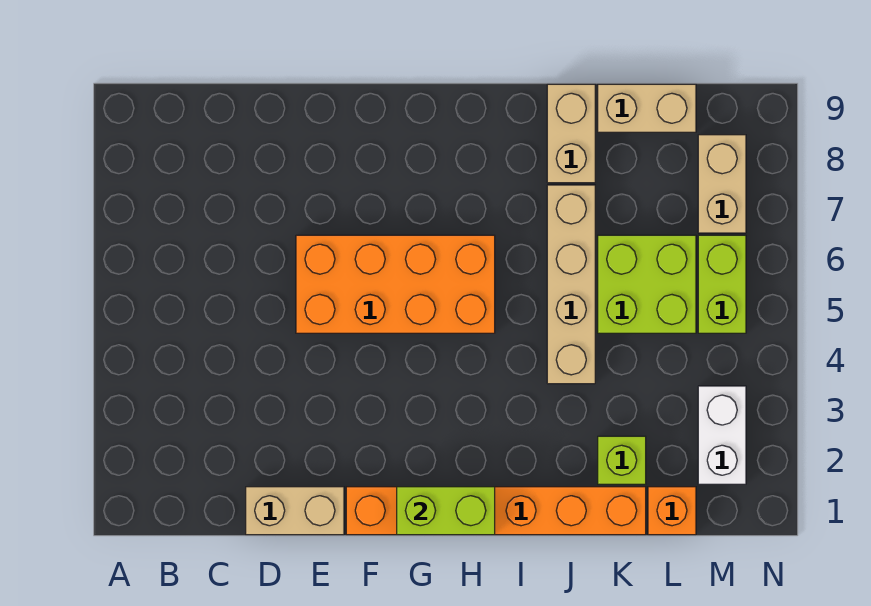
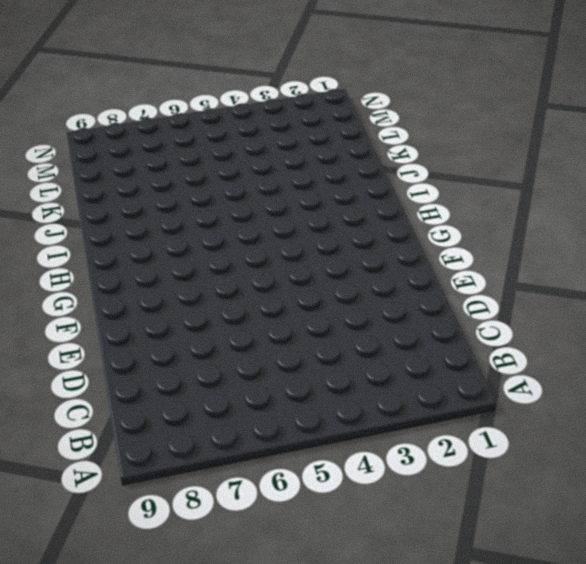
none -> tan 1x2 brick [246,487,344,535]
none -> orange 2x4 brick [296,235,495,333]
none -> orange 1x6 brick [346,487,646,535]

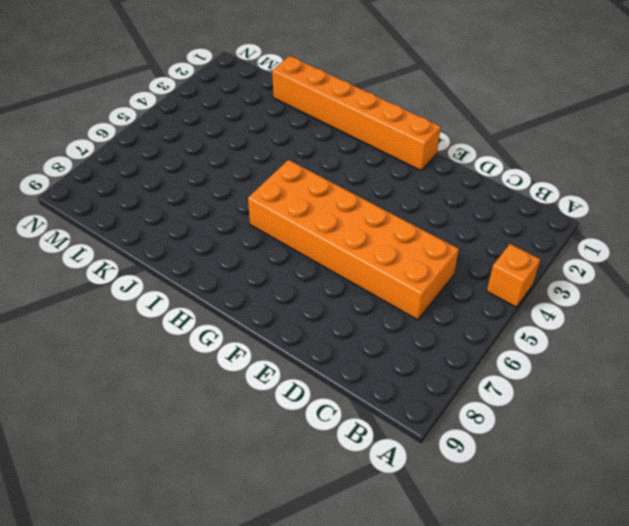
orange 1x1 brick [487,244,540,307] -> orange 1x1 brick moved to [648,487,696,535]
orange 2x6 brick [248,160,459,320] -> orange 2x4 brick [296,235,495,333]
none -> tan 1x2 brick [246,487,344,535]
none -> tan 1x4 brick [547,185,595,384]
none -> tan 1x2 brick [547,84,595,183]

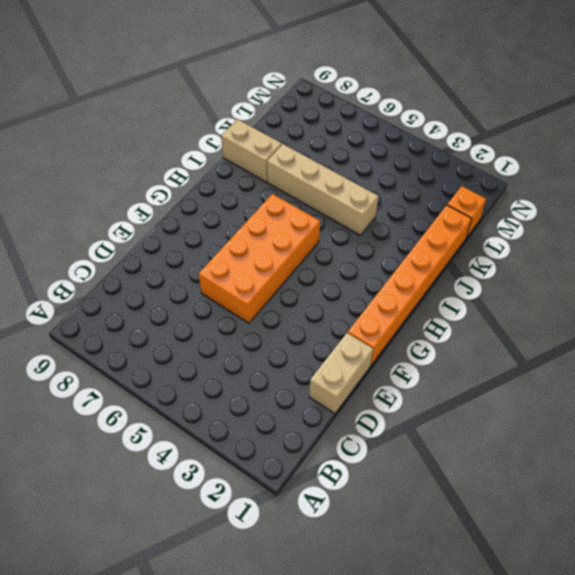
none -> lime 1x1 brick [598,436,646,484]
none -> lime 2x2 brick [598,235,696,333]
none -> tan 1x2 brick [598,84,696,132]

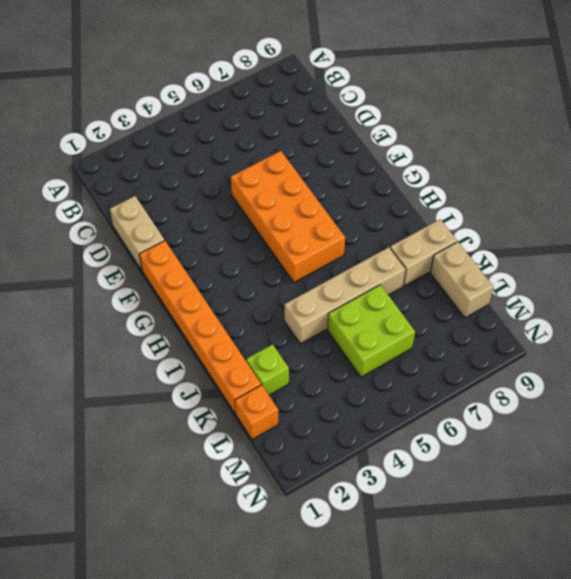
none -> white 1x2 brick [698,386,746,484]
none -> lime 1x2 brick [698,235,746,333]
none -> tan 1x2 brick [698,135,746,233]

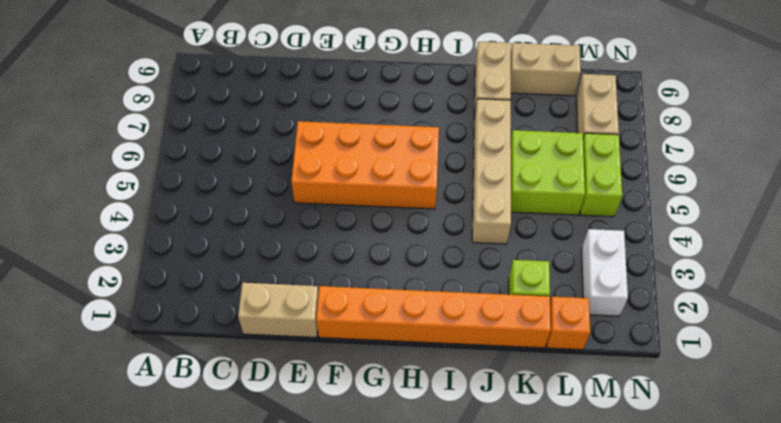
none -> lime 1x2 brick [397,487,495,535]

